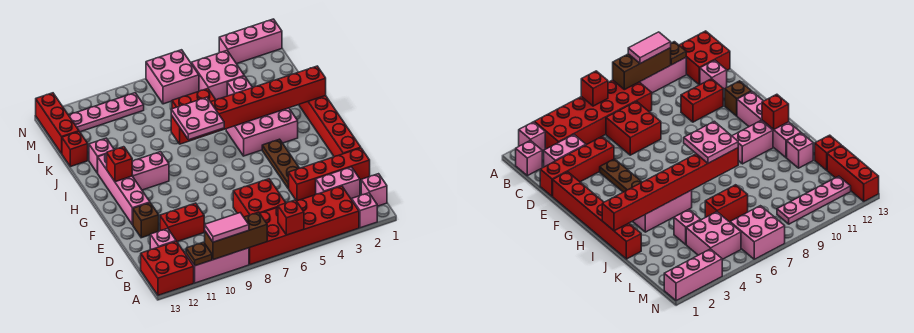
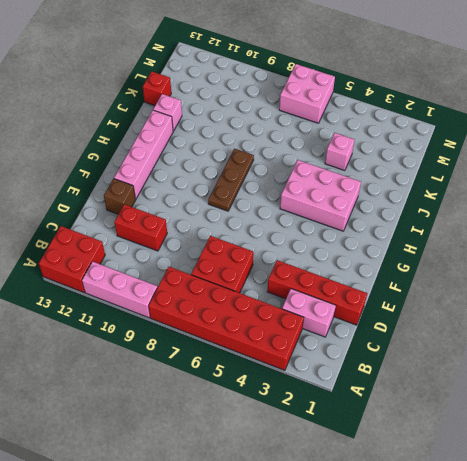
brown 1x3 plate [208,149,254,211] -> brown 1x3 plate moved to [262,139,299,188]
none -> pink 1x1 brick [351,193,377,228]
none -> pink 1x1 brick [361,174,387,206]
none -> pink 1x1 brick [150,228,176,250]
none -> red 1x6 brick [299,96,361,157]

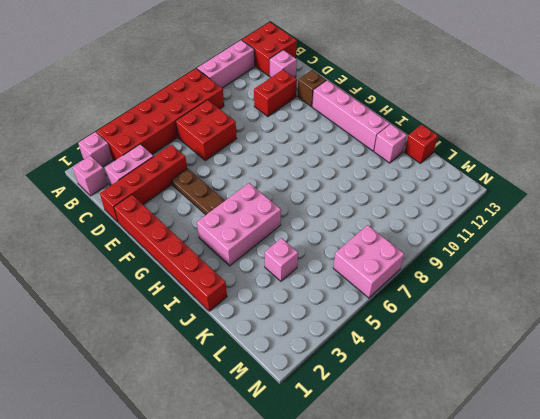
none -> pink 1x2 brick [132,152,169,190]
none -> red 1x2 brick [172,89,216,109]
none -> pink 2x2 brick [191,51,244,100]
none -> red 1x3 brick [36,93,79,153]

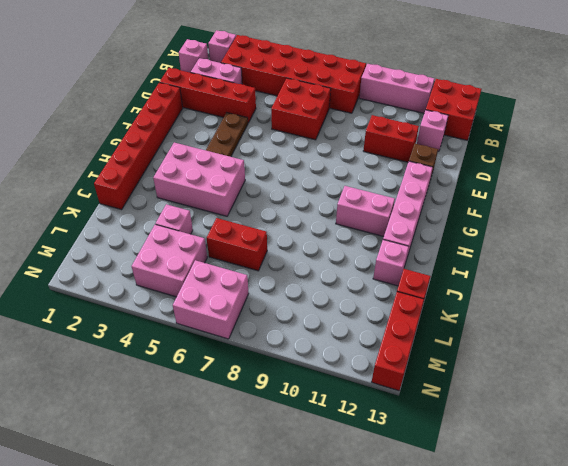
none -> pink 1x4 plate [69,93,144,132]
none -> pink 1x3 brick [219,19,282,64]
none -> red 1x1 brick [278,200,304,235]
none -> brown 1x3 brick [205,212,267,260]

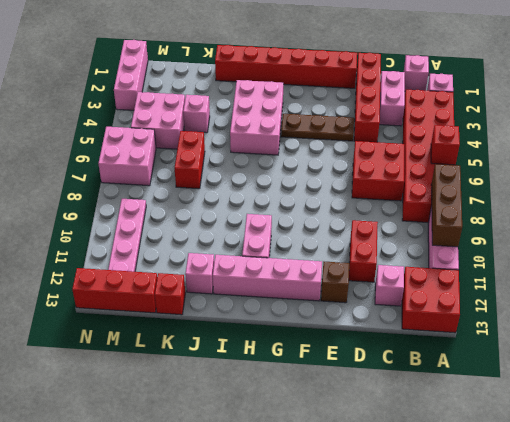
none -> brown 1x1 plate [186,242,212,266]
none -> red 1x1 brick [107,147,132,182]
none -> red 1x8 brick [171,66,326,144]
none -> pink 1x2 tile [204,213,249,242]

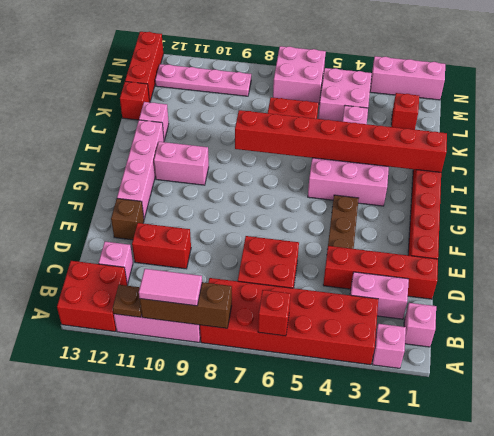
red 1x1 brick [391,93,419,130] -> red 1x1 brick moved to [107,147,132,182]
none -> pink 2x2 plate [171,97,224,140]

